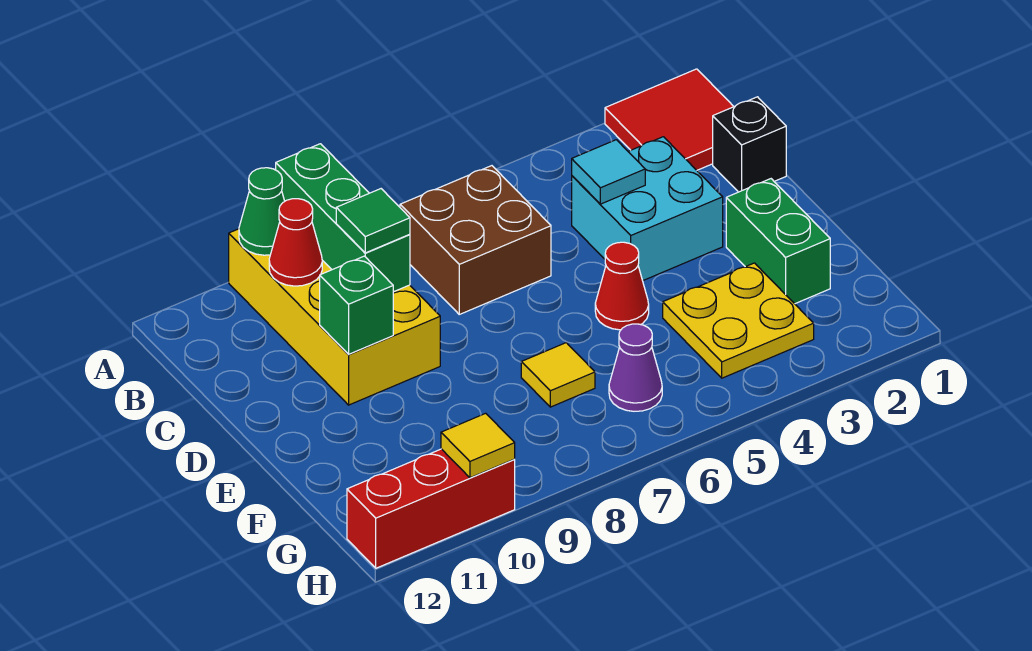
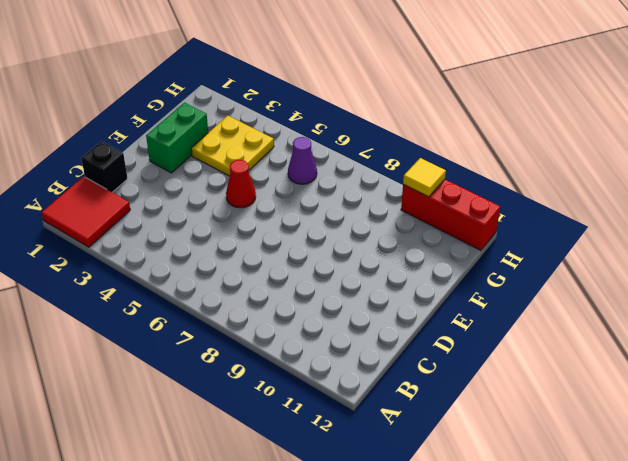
none -> yellow 2x4 brick [229,229,440,405]
none -> brown 2x2 brick [400,166,551,314]
none -> cyan 2x2 brick [572,137,723,281]

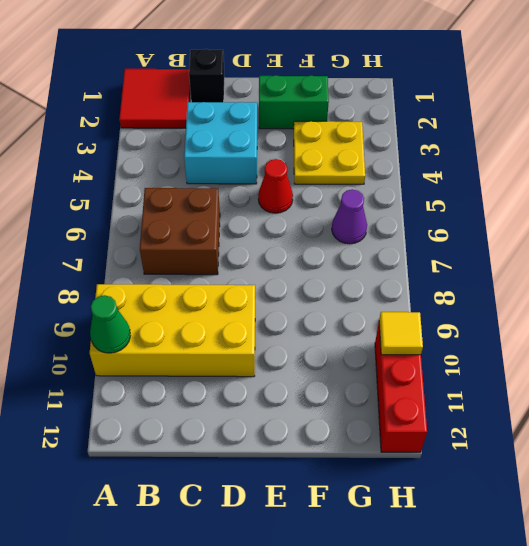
none -> yellow 1x1 tile [521,343,595,407]
none -> green 1x3 brick [276,144,410,292]
none -> red 1x1 cone [269,199,322,286]

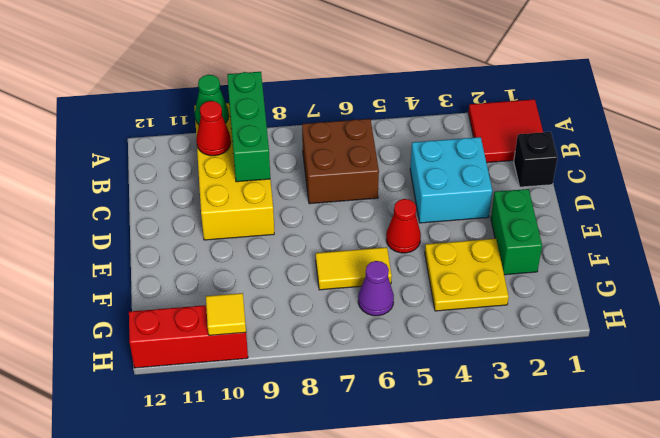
yellow 1x2 tile [316,247,392,290] -> yellow 1x1 tile [521,343,595,407]
none -> cyan 1x1 tile [572,140,645,204]
none -> green 1x1 brick [320,256,393,354]
none -> green 1x1 tile [336,189,410,253]

